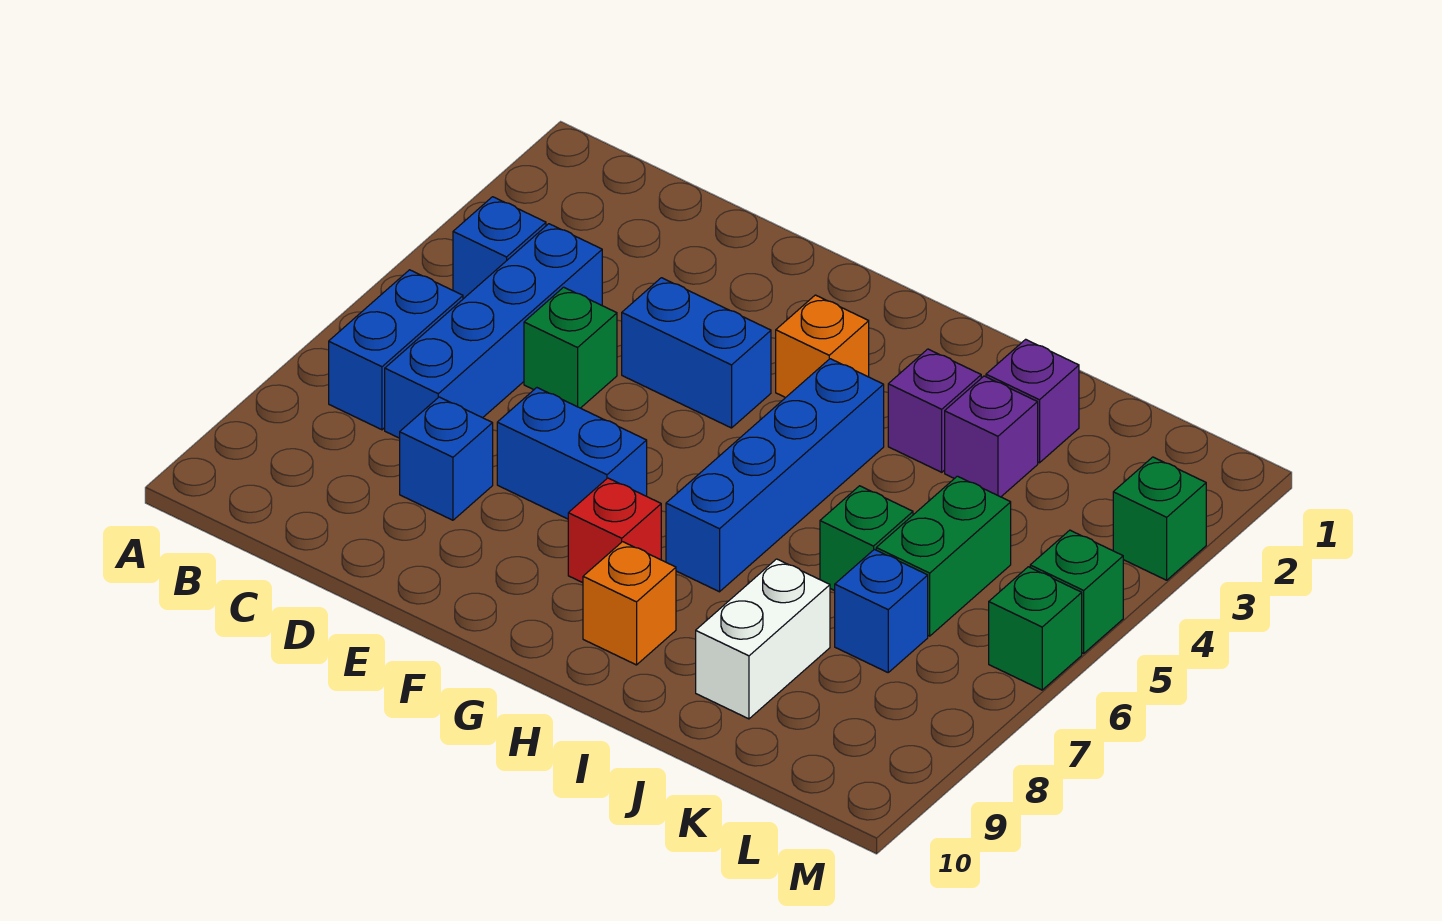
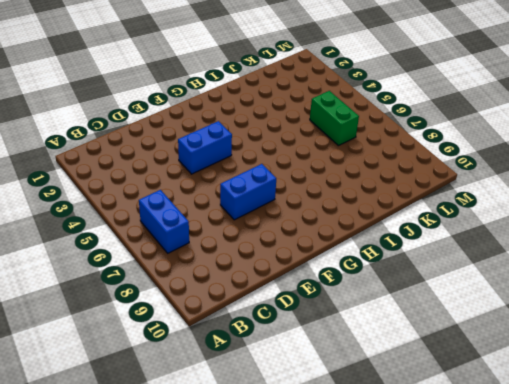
none -> blue 1x1 brick [453,197,546,299]
none -> blue 1x4 brick [385,224,602,438]
none -> green 1x1 brick [524,287,617,408]

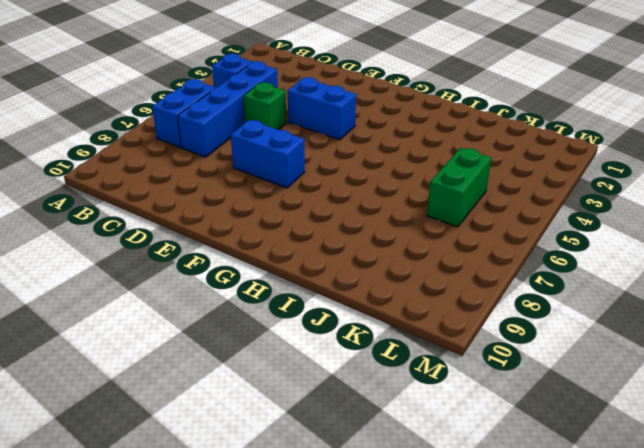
none -> blue 1x1 brick [400,397,493,520]
none -> orange 1x1 brick [776,295,869,398]
none -> red 1x1 brick [568,478,661,583]

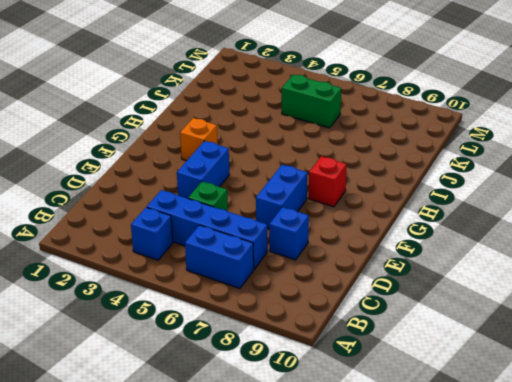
none -> blue 1x4 brick [666,359,884,592]
none -> orange 1x1 brick [583,542,676,665]
none -> purple 1x1 brick [888,349,981,472]

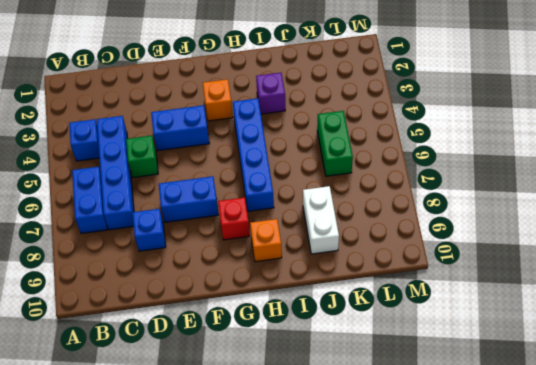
none -> purple 1x1 brick [986,339,1079,463]
none -> purple 1x1 brick [945,376,1038,497]
none -> green 1x1 brick [820,486,913,591]

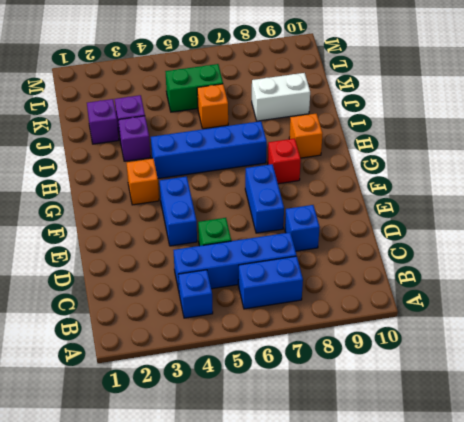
orange 1x1 brick [197,84,228,129] -> green 1x1 brick [820,486,913,591]
none -> blue 1x1 brick [835,549,928,672]
none -> green 1x1 brick [1113,457,1206,580]
none -> green 1x1 brick [1030,530,1123,653]

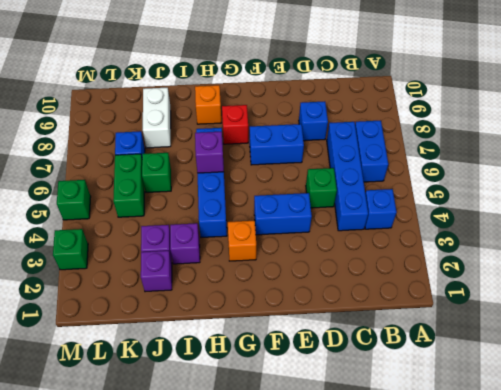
purple 1x1 brick [195,132,224,173] -> none
none -> green 1x1 brick [989,567,1082,690]

